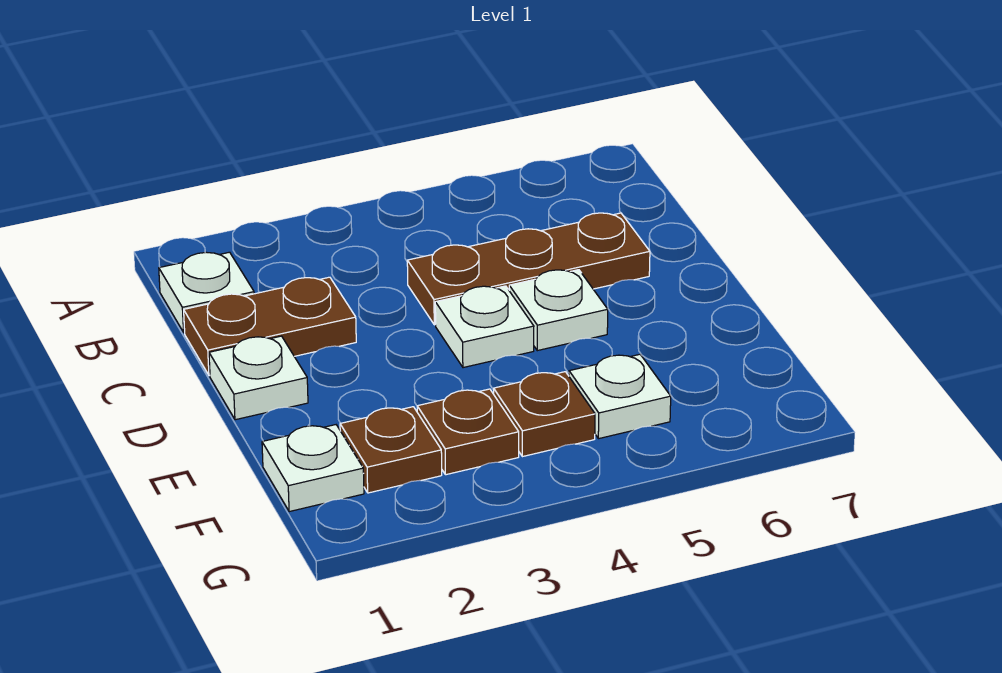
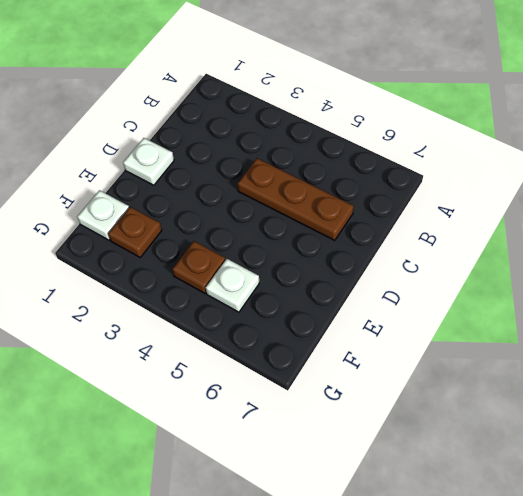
none -> white 1x1 plate [159,252,254,332]
none -> brown 1x2 plate [184,277,356,376]

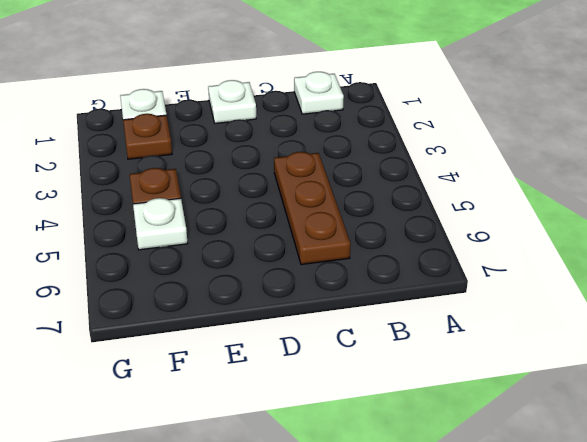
none -> brown 1x2 plate [184,277,356,376]
none -> white 1x1 plate [435,286,534,368]

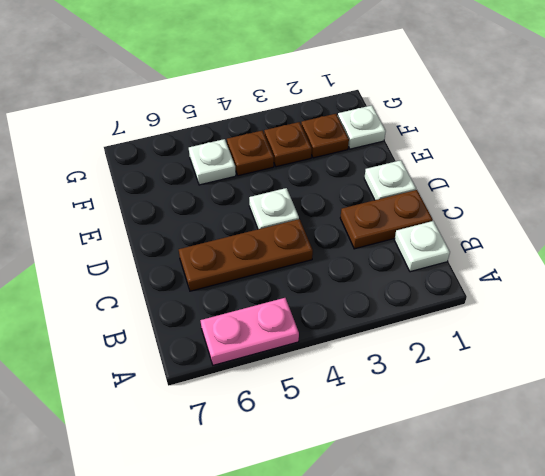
pink 1x2 plate [200,298,299,365] -> none
none -> white 1x1 plate [509,270,608,351]

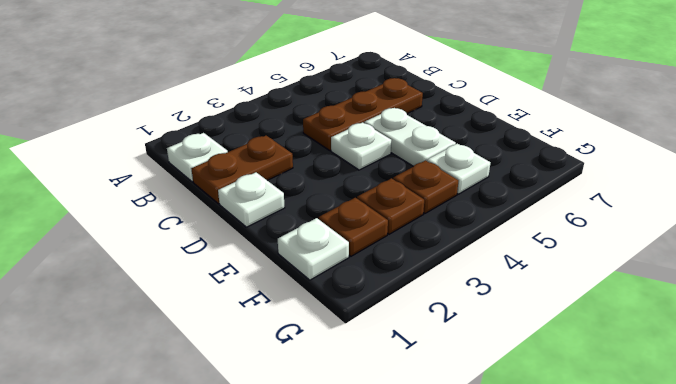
white 1x2 plate [364,108,456,166] -> white 1x1 plate [509,270,608,351]

